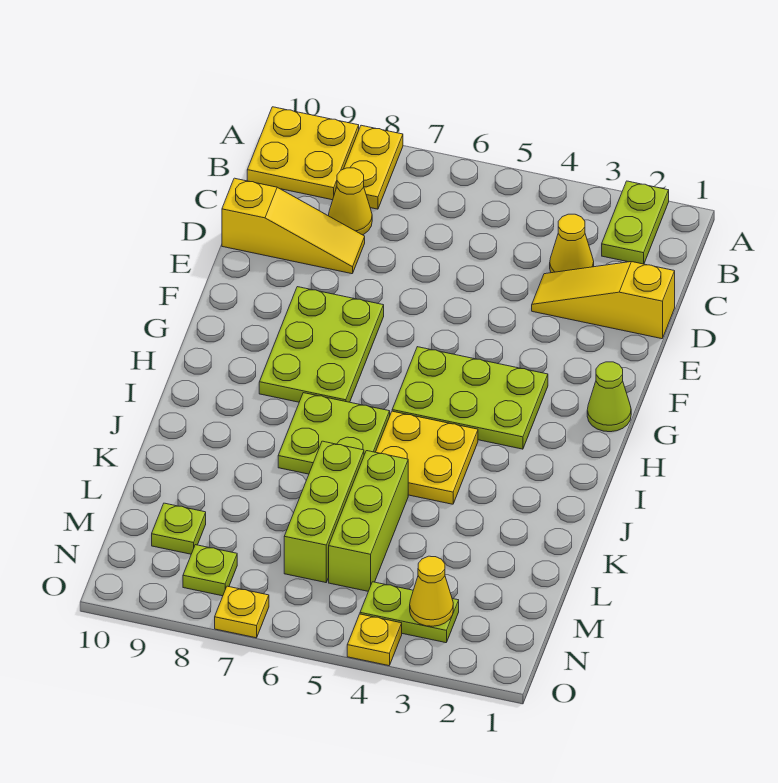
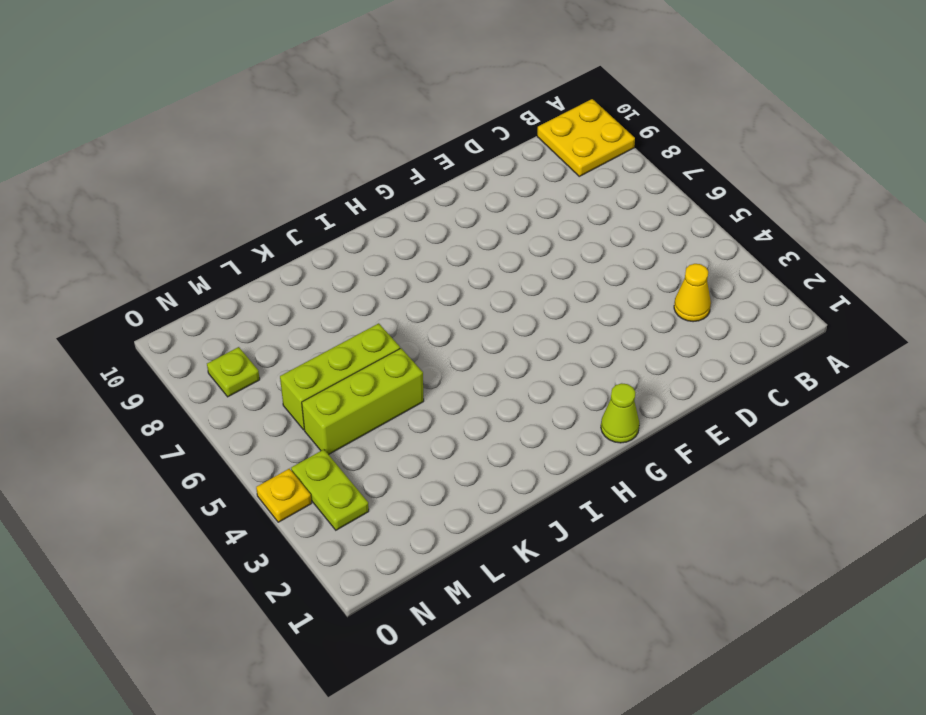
none -> lime 1x2 plate [602,181,669,264]
none -> yellow 1x2 plate [344,125,403,209]
none -> yellow 1x1 cone [328,168,372,235]

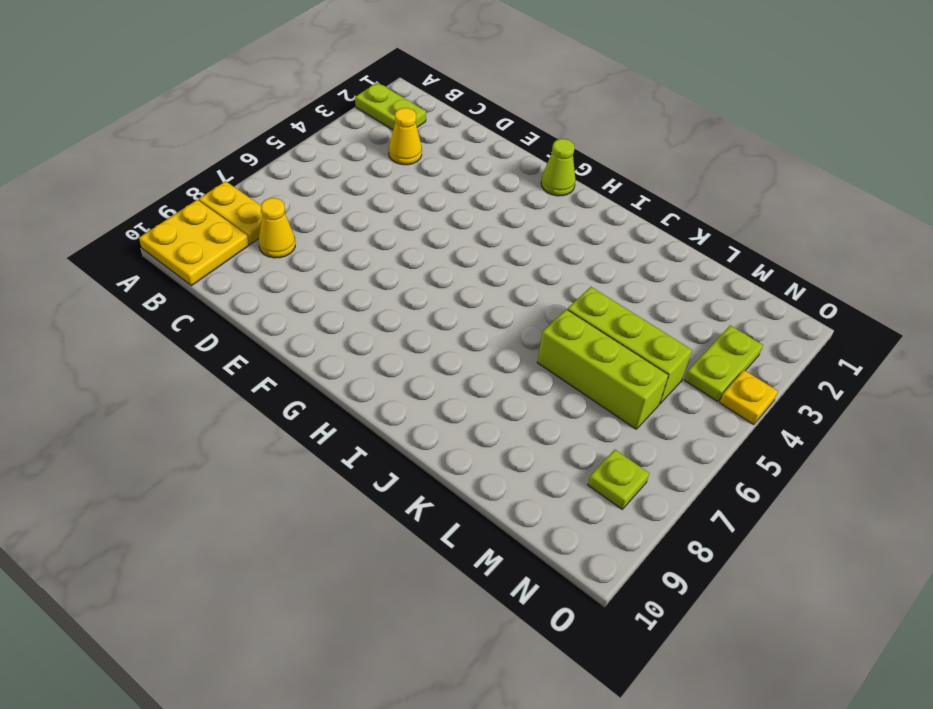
none -> yellow 1x3 slope [532,262,675,339]
none -> yellow 1x3 slope [222,178,365,274]
none -> lime 2x3 plate [259,287,384,402]

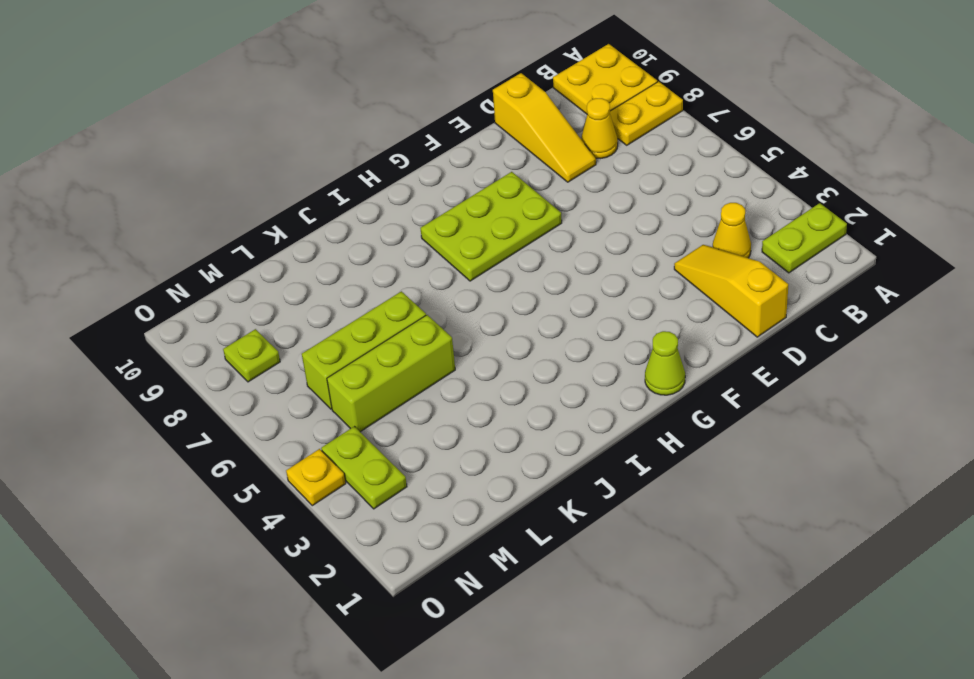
none -> lime 2x3 plate [392,347,548,449]
none -> yellow 2x2 plate [376,411,478,504]
none -> lime 2x2 plate [278,393,390,474]

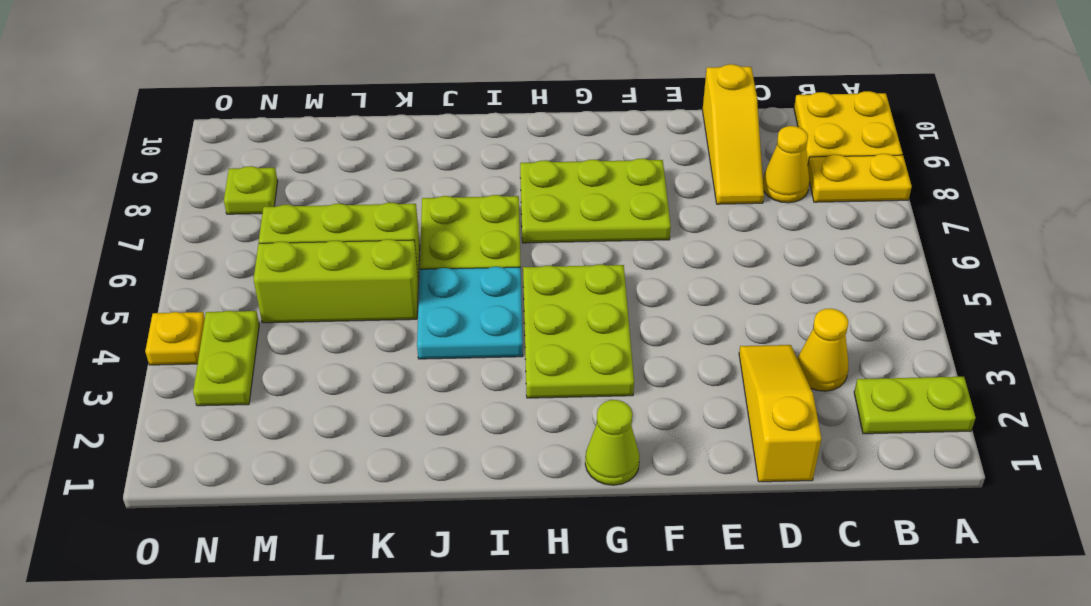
cyan 2x2 plate [417,267,523,359] -> yellow 2x2 plate [376,411,478,504]
none -> lime 1x1 plate [152,503,206,554]
none -> yellow 1x1 plate [215,586,269,638]
none -> yellow 1x1 cone [410,556,453,626]

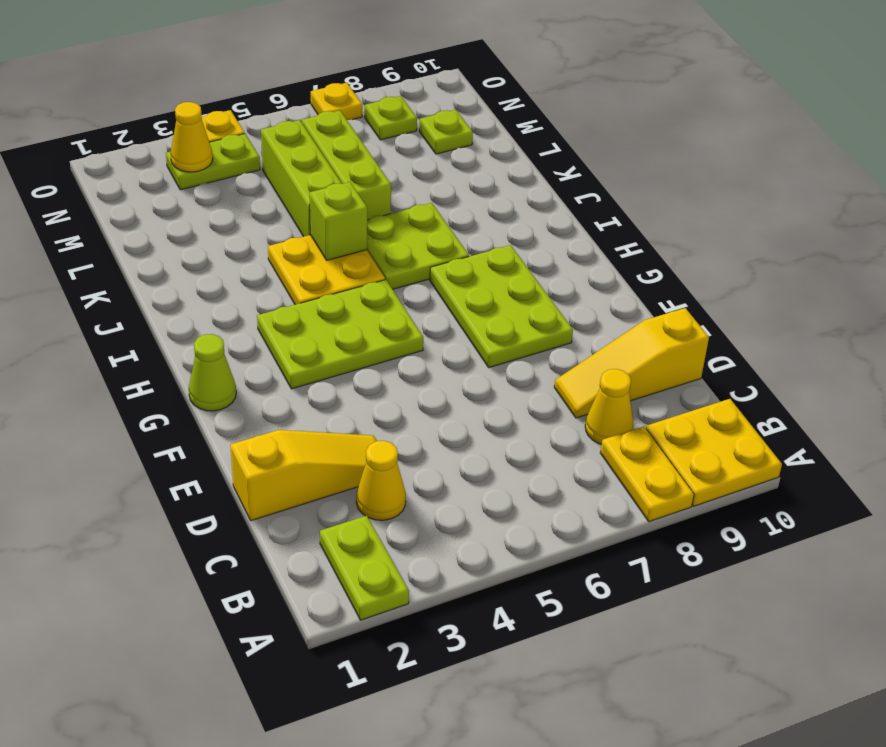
lime 1x1 brick [309,182,367,260] -> none

